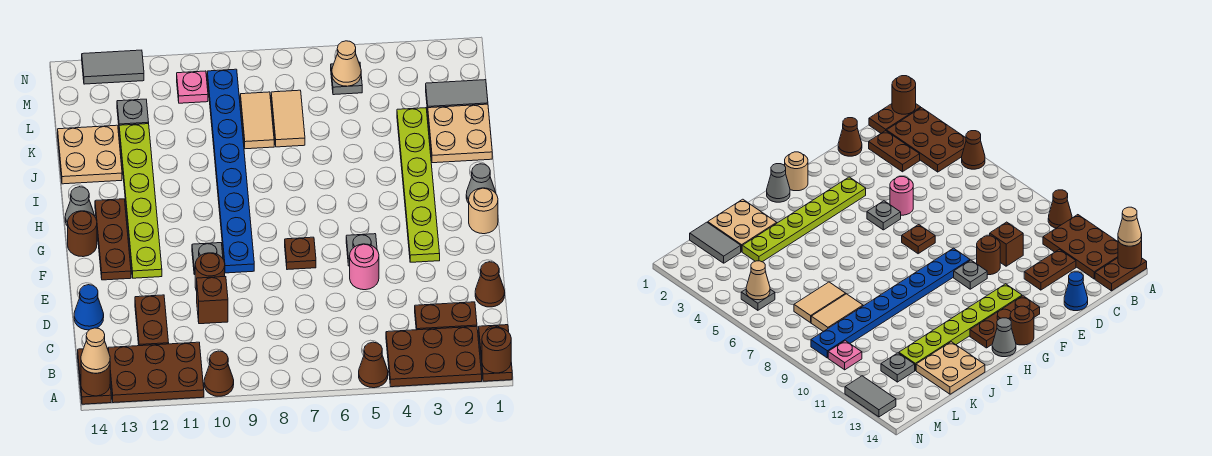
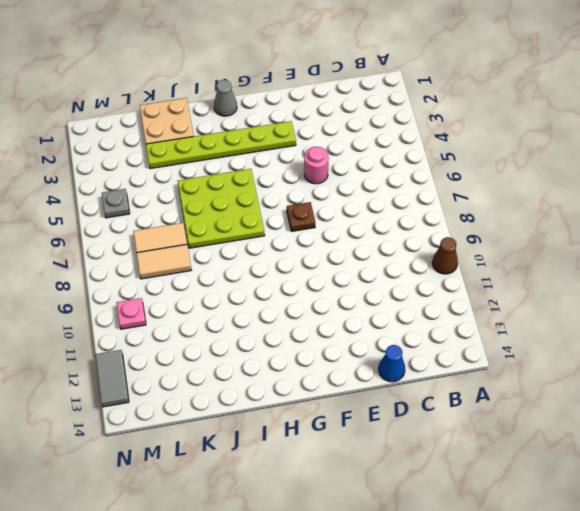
lime 3x3 plate [178,169,265,248] -> none
none -> brown 1x2 plate [479,325,512,381]
none -> brown 2x3 plate [386,326,482,387]
none -> brown 1x1 cone [359,342,388,388]
none -> brown 2x3 plate [108,342,204,403]

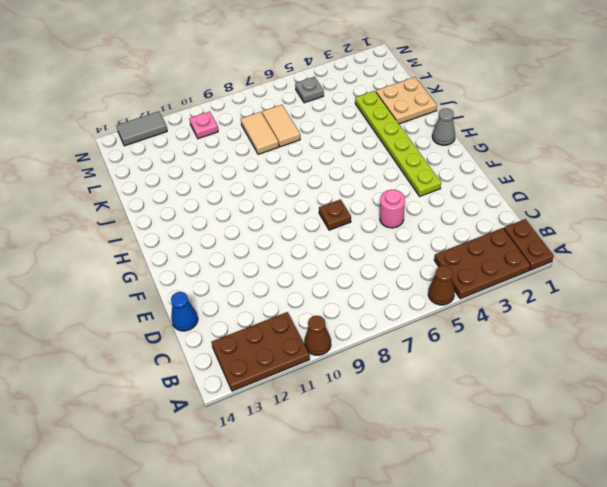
none -> brown 1x2 plate [78,349,111,404]
none -> brown 1x2 plate [415,302,477,330]
none -> brown 1x2 plate [135,295,169,346]
none -> brown 1x1 cone [475,262,505,307]

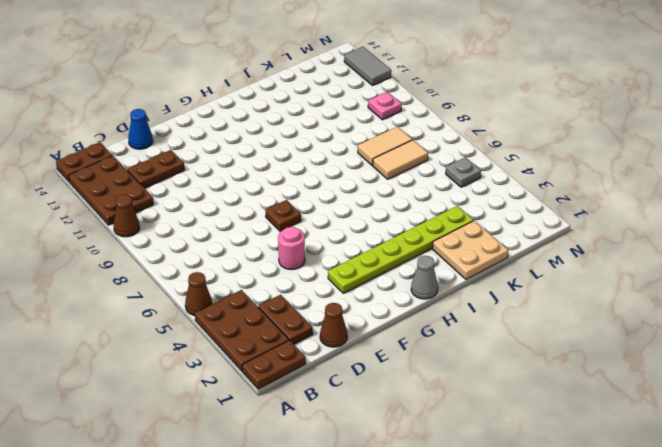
none -> brown 1x1 brick [197,277,228,324]
none -> brown 1x1 round brick [195,253,225,291]
none -> grey 1x1 plate [346,234,377,266]
none -> blue 1x8 plate [207,69,254,273]

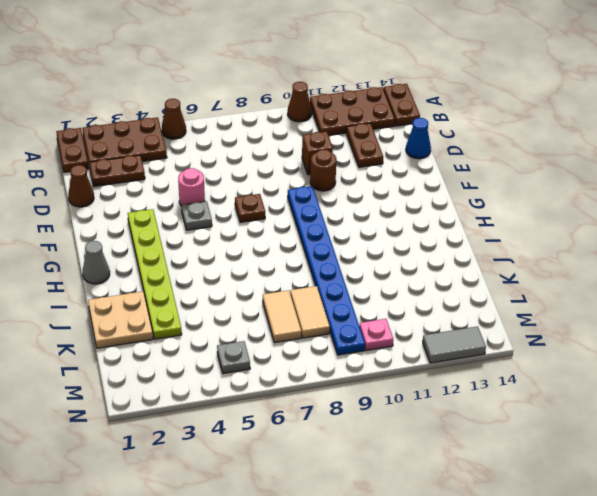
none -> grey 1x1 plate [192,243,223,275]
none -> lime 1x6 plate [119,124,162,278]
none -> brown 1x3 plate [95,199,131,280]
none -> tan 1x1 round brick [469,188,498,234]

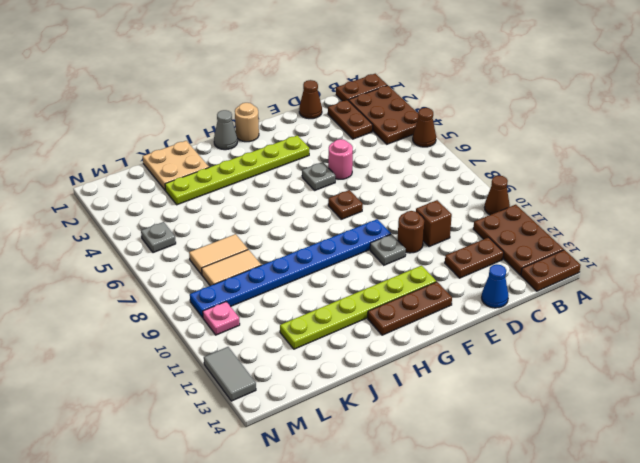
none -> brown 1x1 round brick [68,211,97,257]
none -> grey 1x1 cone [65,187,95,226]
none -> tan 2x2 plate [58,125,122,184]
none -> grey 1x2 tile [426,80,488,111]

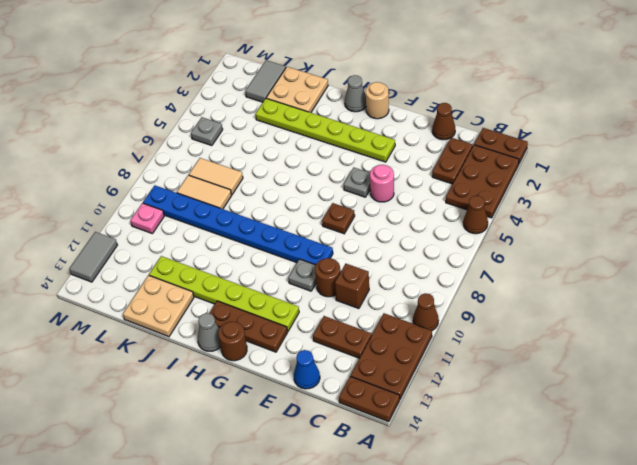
none -> grey 1x1 plate [117,99,149,125]
none -> brown 1x1 round brick [482,327,511,373]
none -> brown 1x1 round brick [81,365,110,396]
none -> tan 1x1 cone [332,41,361,86]

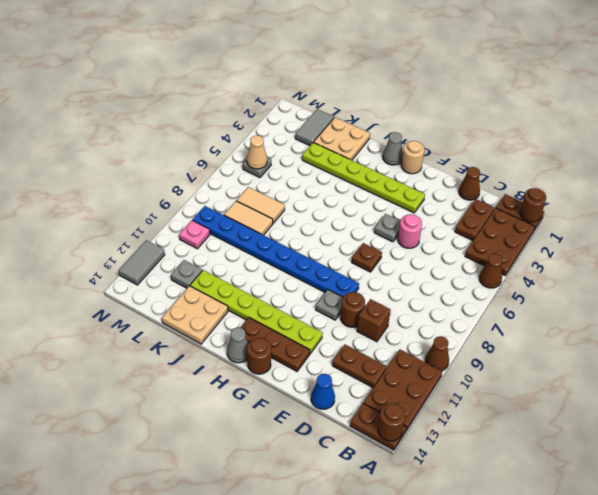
none -> tan 1x1 cone [81,328,110,373]

